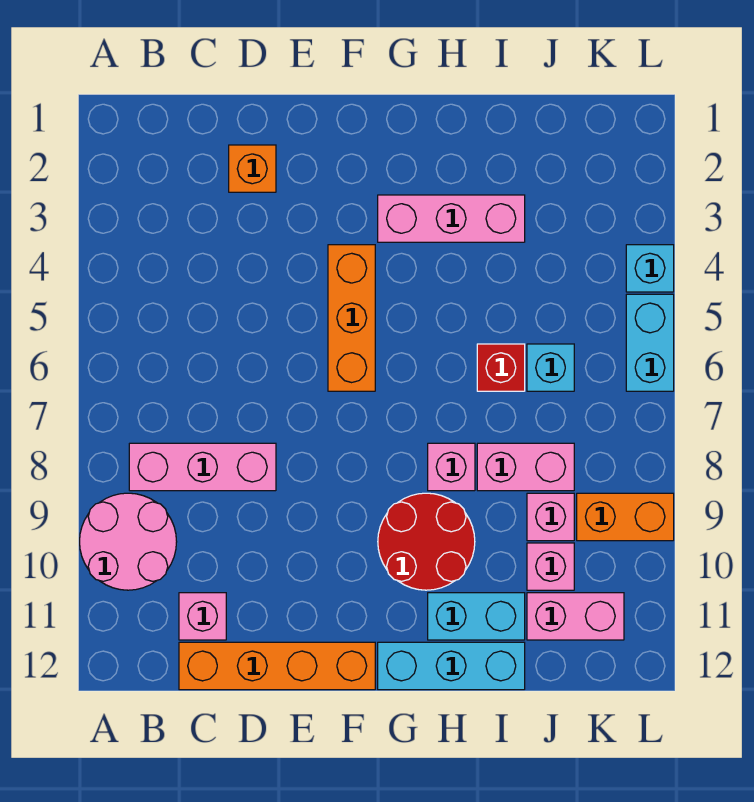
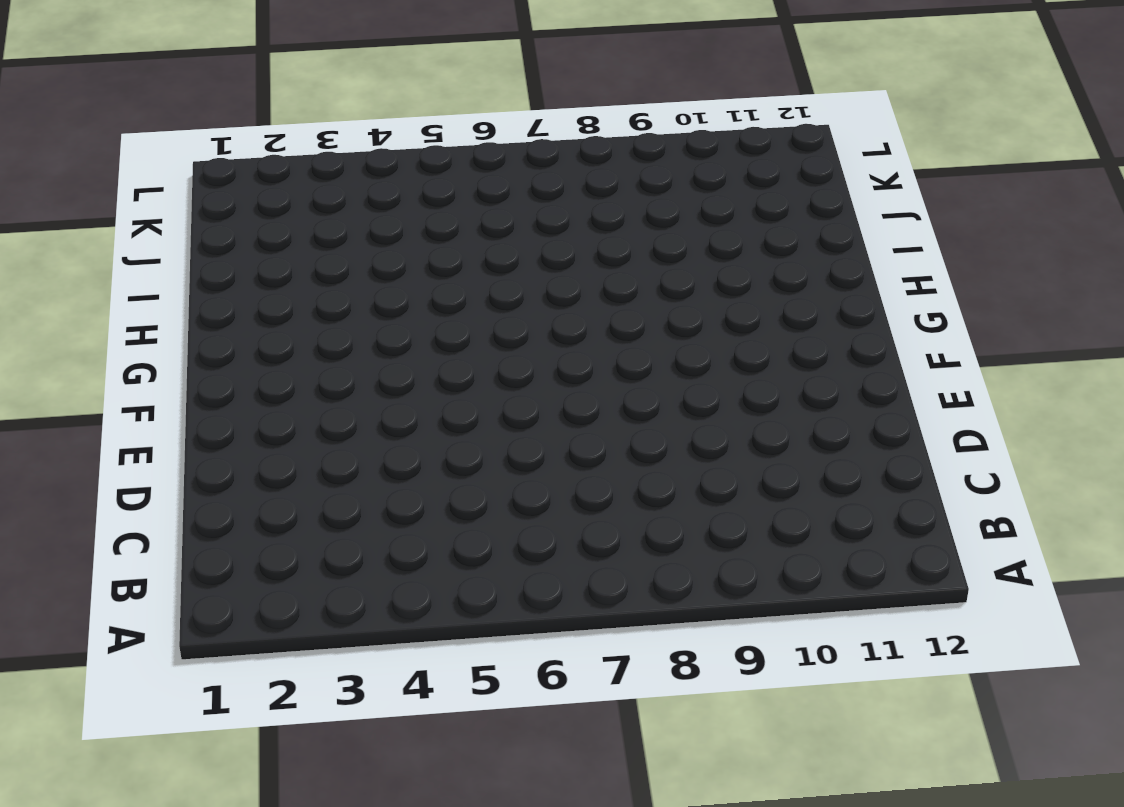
none -> pink 2x2 round brick [80,493,177,590]
none -> pink 1x3 brick [129,443,276,491]
none -> pink 1x1 brick [179,593,226,640]

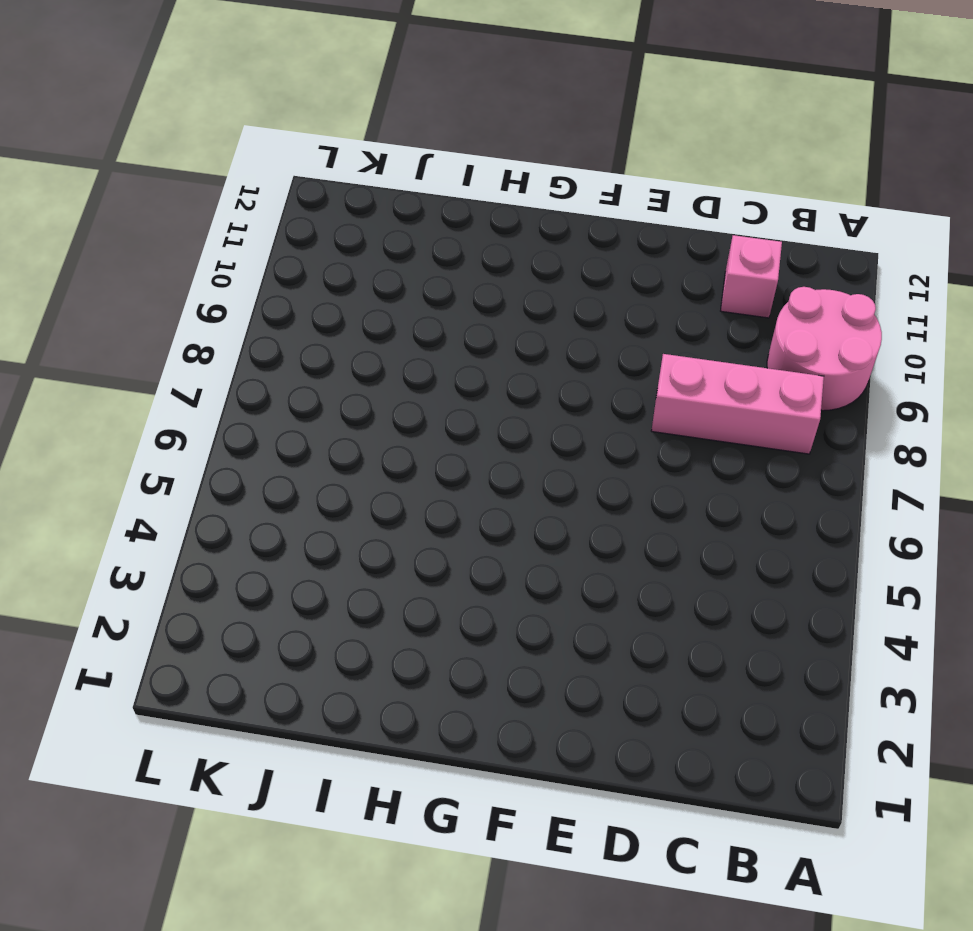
none -> orange 1x4 brick [179,642,375,690]
none -> orange 1x1 brick [229,145,276,192]
none -> orange 1x3 brick [328,245,375,391]

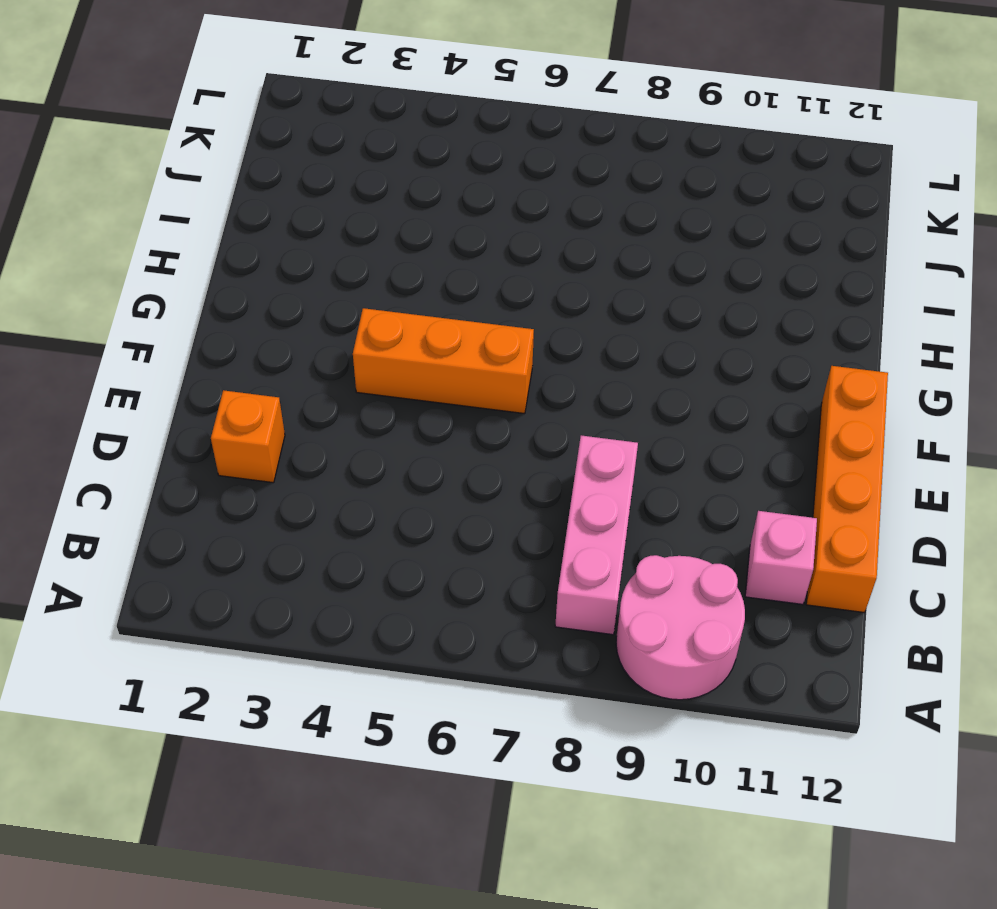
none -> pink 1x3 brick [378,195,525,242]
none -> red 2x2 round brick [378,493,475,590]
none -> cyan 1x3 brick [378,642,525,690]

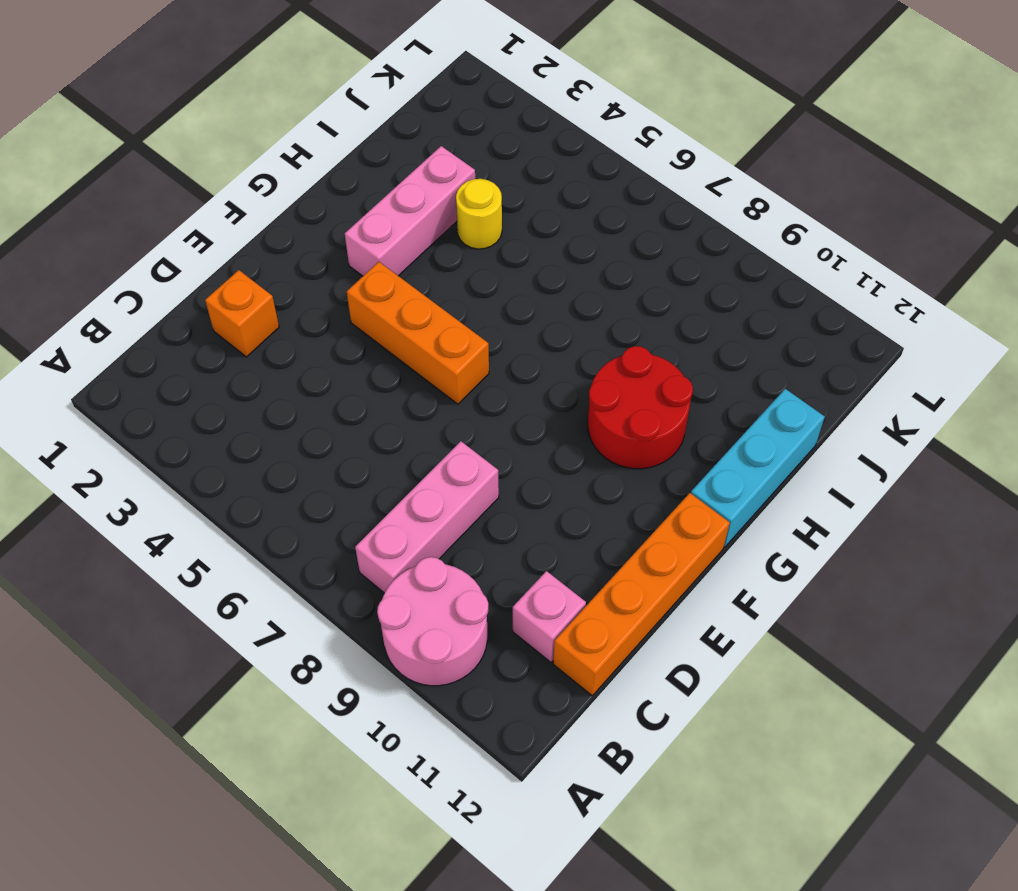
yellow 1x1 round brick [456,179,502,249] -> none
none -> pink 1x1 brick [428,443,475,491]
none -> cyan 1x2 brick [428,593,525,640]
none -> red 1x1 brick [477,344,525,391]

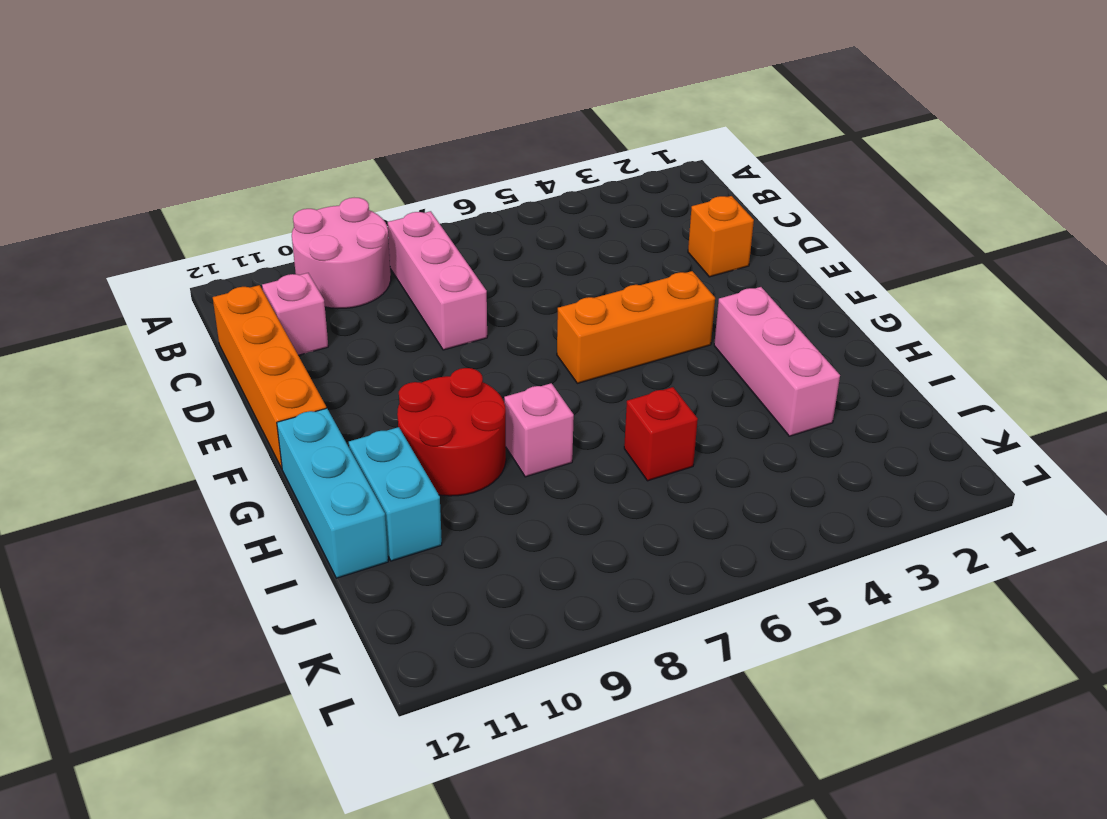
none -> pink 1x2 brick [477,443,574,491]
none -> cyan 1x1 brick [527,344,574,391]
none -> pink 1x1 brick [527,493,574,541]

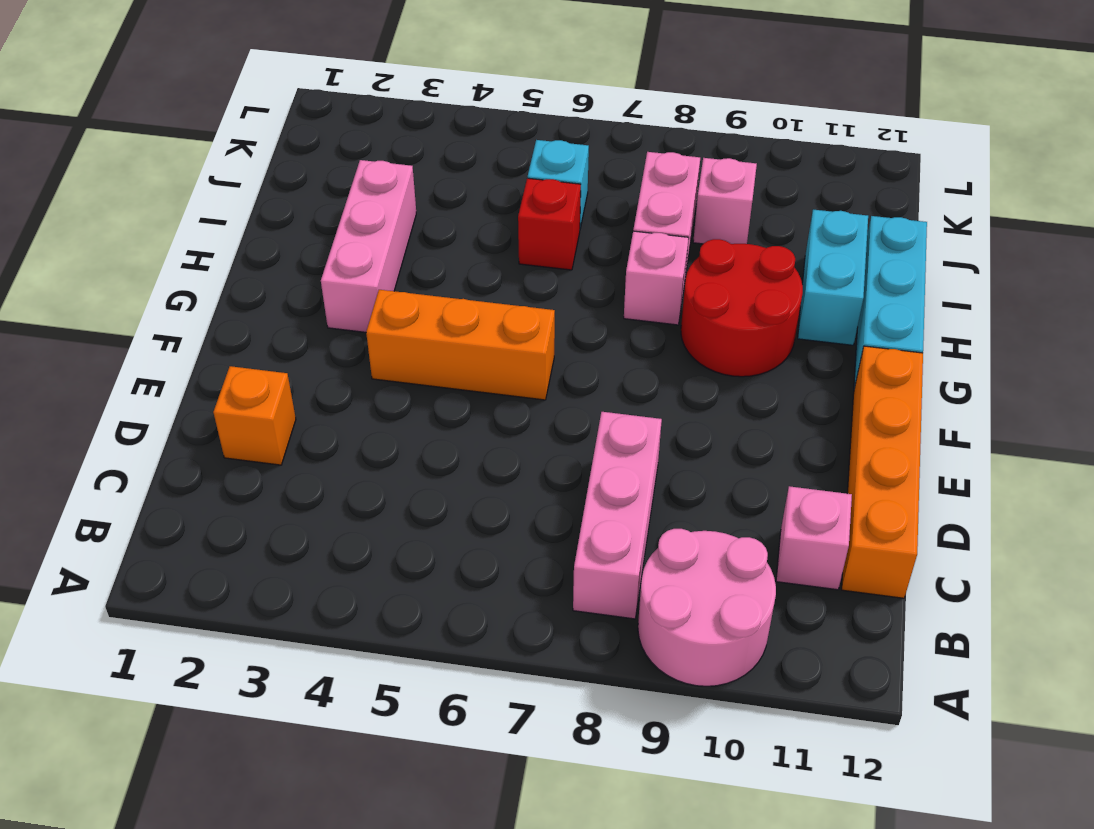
none -> pink 1x1 brick [527,543,574,590]
none -> pink 1x2 brick [527,593,624,640]
none -> orange 1x2 brick [577,493,674,541]

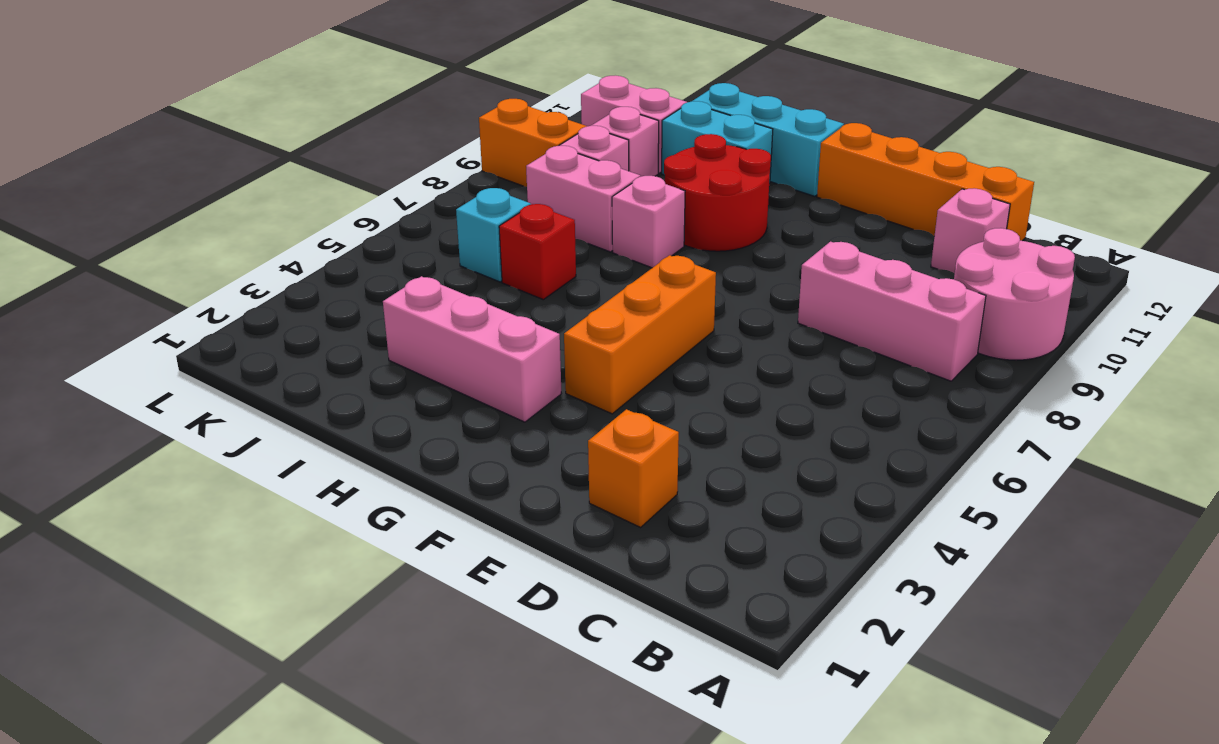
none -> cyan 1x1 brick [626,245,674,292]
none -> cyan 1x2 brick [626,294,674,391]

